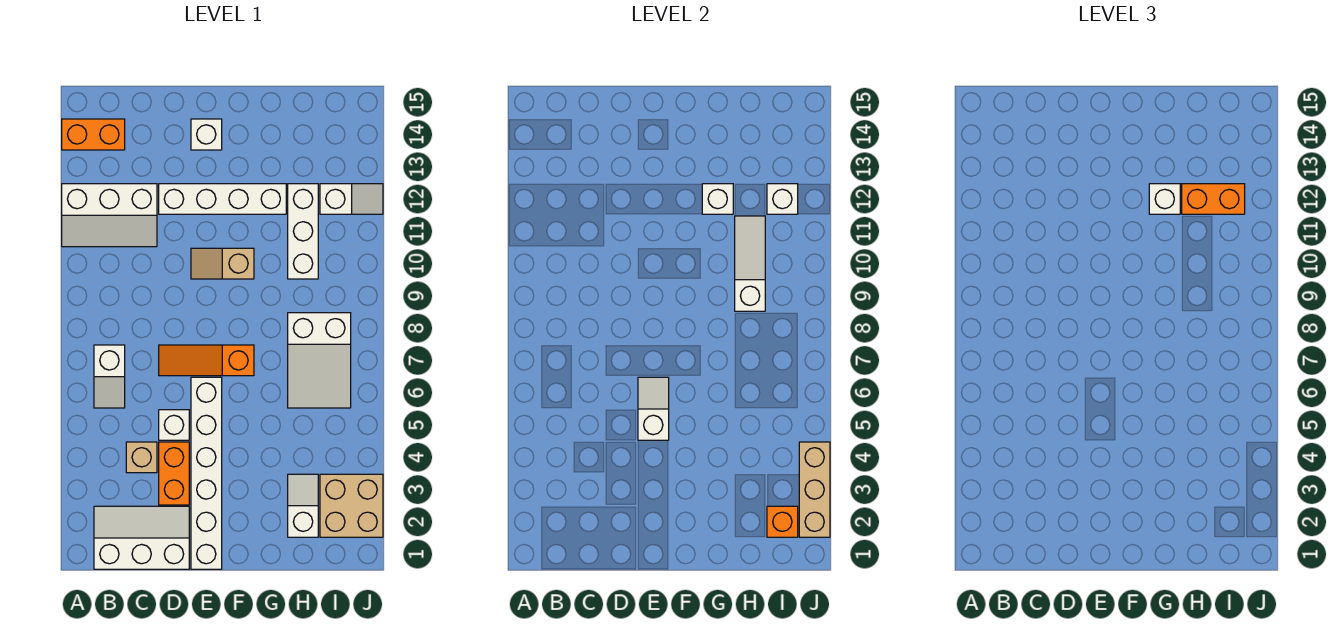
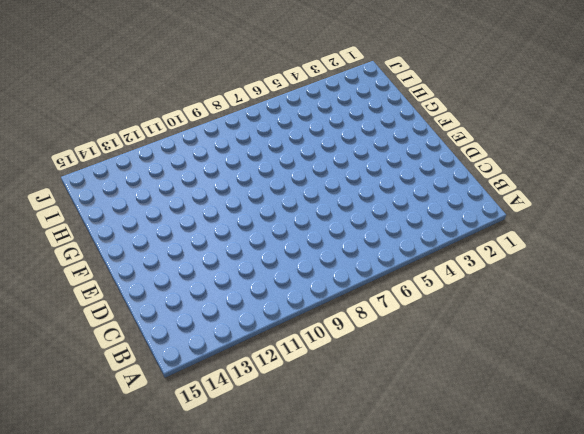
none -> white 2x3 slope [62,184,157,247]
none -> orange 1x2 brick [62,119,125,150]
none -> white 2x3 slope [94,506,189,569]

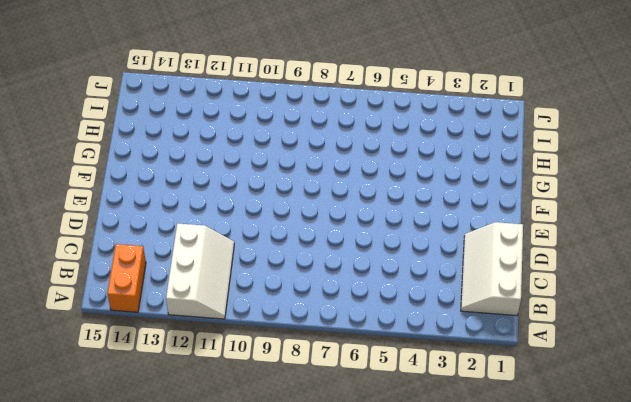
none -> white 1x2 slope [94,345,125,408]
none -> tan 1x1 brick [126,442,157,473]
none -> orange 1x2 brick [159,442,189,505]

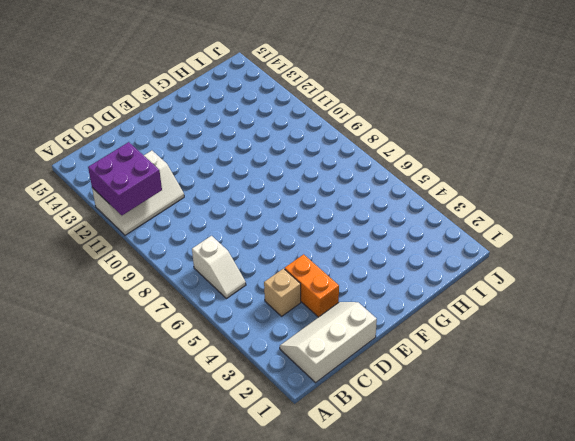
purple 2x2 brick [88,142,162,215] -> none
none -> orange 1x2 brick [62,119,125,150]
none -> white 1x1 brick [159,410,189,440]
none -> orange 1x3 slope [159,345,254,376]

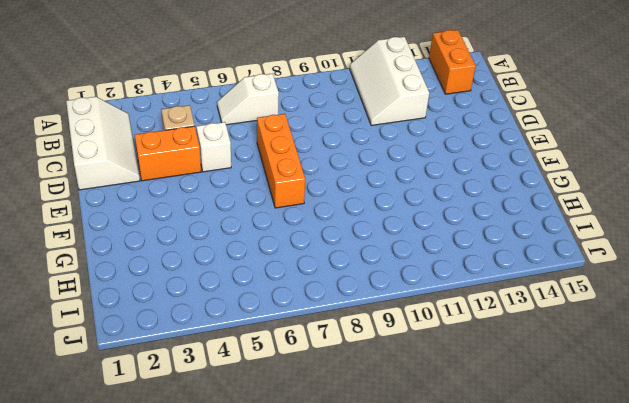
orange 1x3 brick [257,114,305,208] -> orange 1x3 slope [159,345,254,376]
none -> white 1x4 brick [159,184,286,214]
none -> white 1x6 brick [191,377,222,569]
none -> tan 1x2 slope [191,248,254,279]

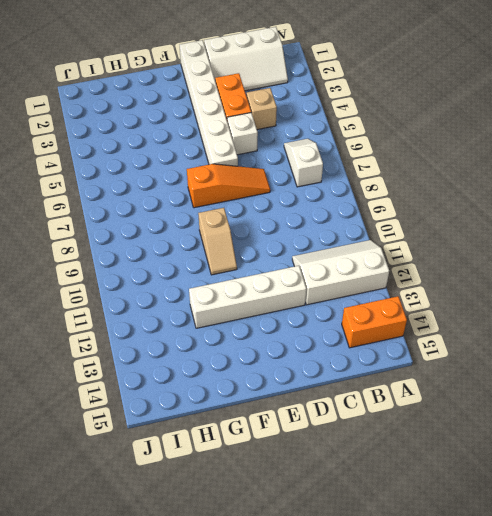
tan 1x2 slope [198,208,237,275] -> tan 1x2 slope turned to [191,248,254,279]
none -> white 1x1 brick [191,119,222,150]
none -> white 1x2 slope [288,474,318,537]
none -> white 2x3 slope [288,313,351,408]

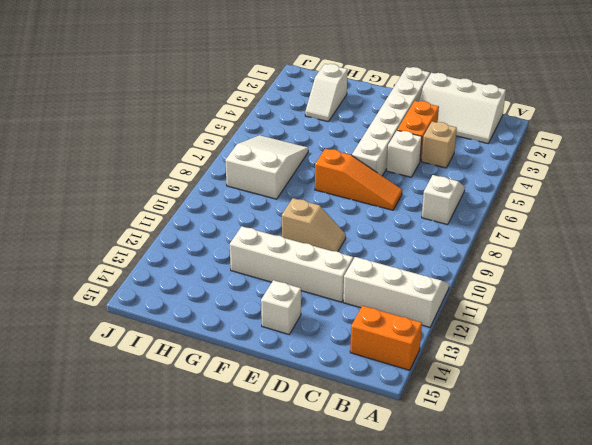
none -> white 1x3 brick [288,184,318,279]
none -> tan 2x2 brick [320,474,383,537]
none -> white 1x2 slope [320,184,383,214]

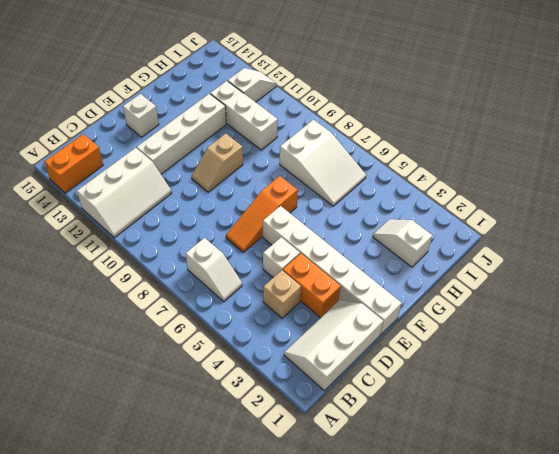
none -> tan 2x2 brick [320,474,383,537]
none -> white 1x2 slope [638,377,669,440]
none -> white 1x1 brick [702,184,733,214]

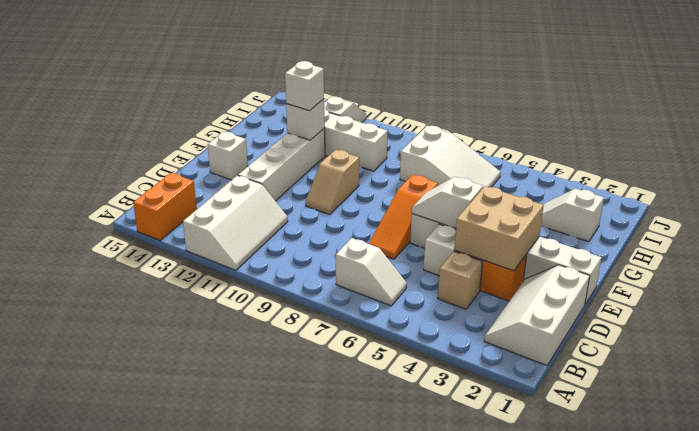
tan 2x2 brick [455,186,544,271] -> tan 2x2 brick moved to [320,474,383,537]
none -> white 1x3 slope [735,216,765,311]
none -> orange 1x1 brick [767,506,798,537]
none -> white 1x1 brick [767,184,798,214]

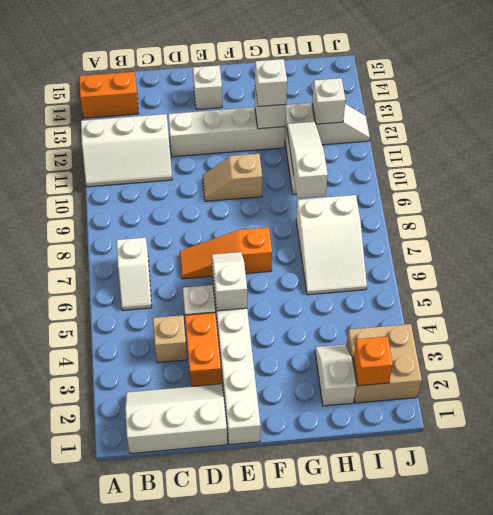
none -> tan 1x3 brick [799,442,830,537]
none -> orange 1x2 brick [1182,184,1245,214]

